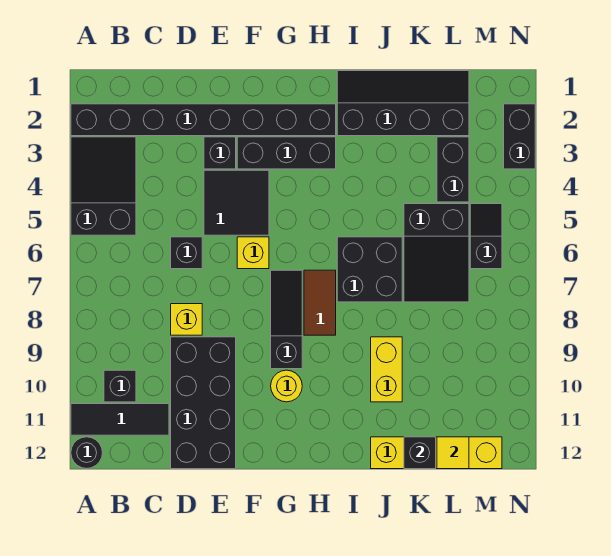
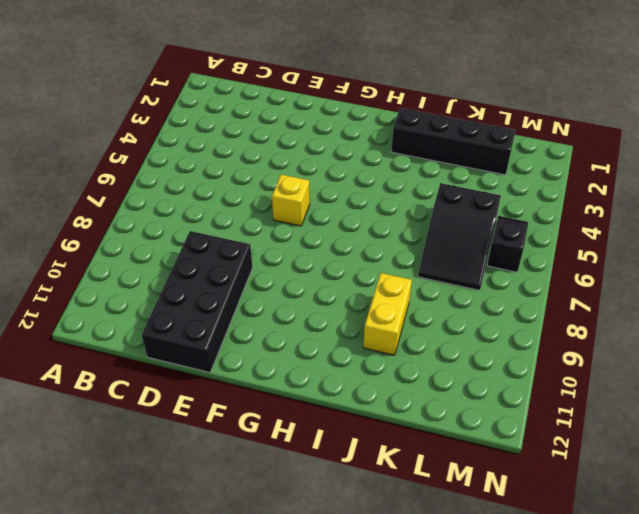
none -> black 1x8 brick [71,104,336,136]
none -> black 2x3 slope [71,137,136,235]
none -> black 1x3 tile [71,404,169,435]

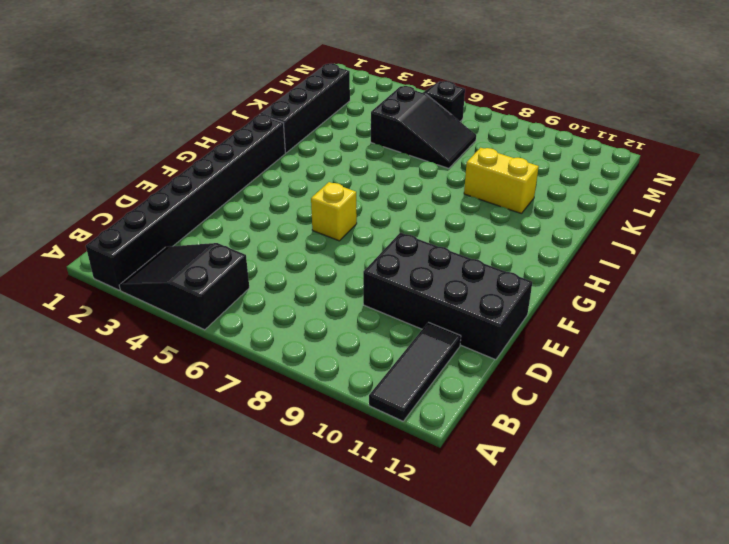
none -> black 1x1 round brick [71,437,103,469]
none -> black 1x1 brick [104,370,136,402]
none -> black 1x1 brick [171,237,202,269]

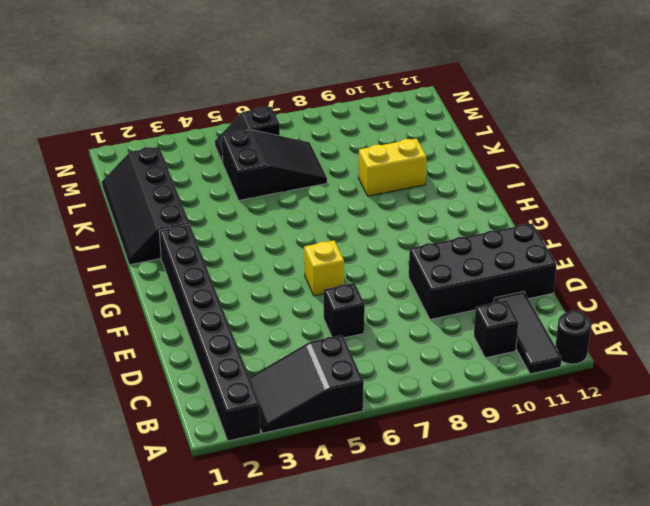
none -> yellow 1x1 brick [171,304,202,335]
none -> black 1x1 brick [204,137,236,169]
none -> black 2x2 tile [204,170,269,235]

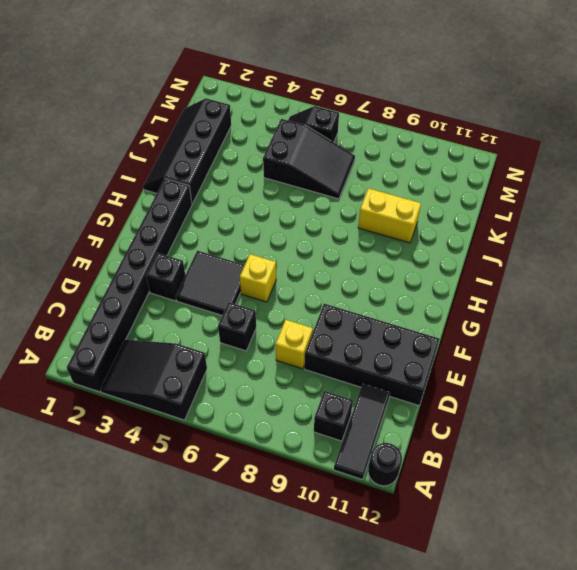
none -> black 1x3 brick [237,137,336,169]
none -> black 1x3 slope [271,270,302,369]
none -> yellow 1x1 round brick [271,370,302,402]

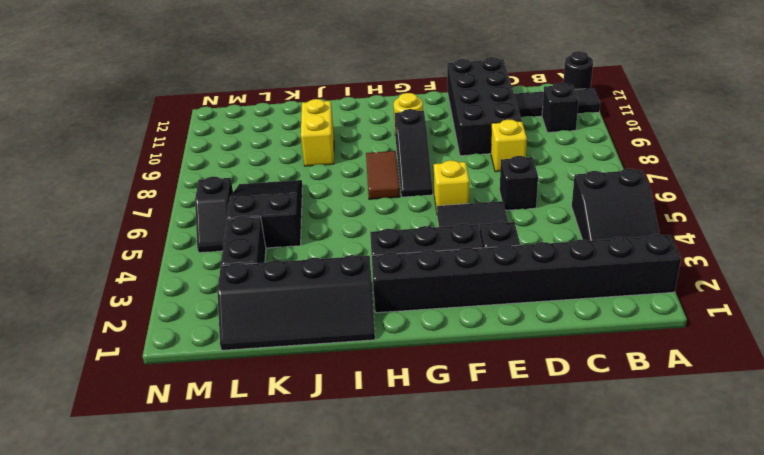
none -> black 2x2 brick [337,237,402,302]
none -> yellow 1x4 brick [371,437,502,469]
none -> black 1x2 brick [504,104,535,169]

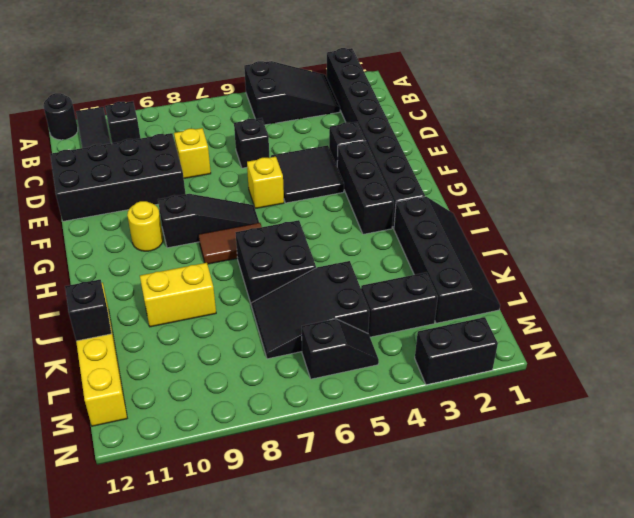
none -> yellow 1x1 tile [437,437,469,469]

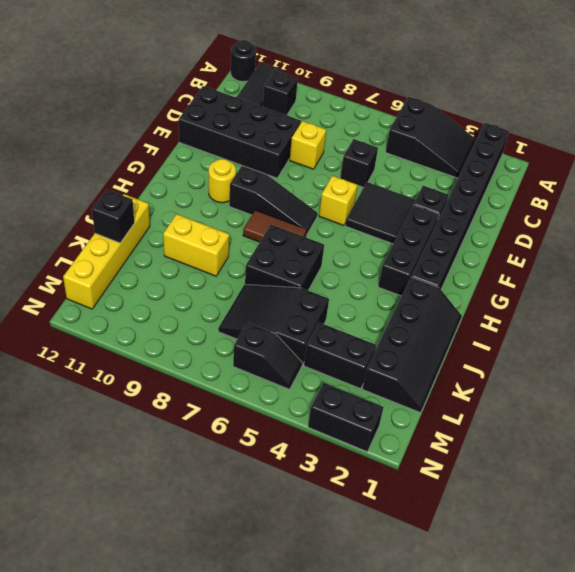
none -> yellow 1x1 tile [437,437,469,469]

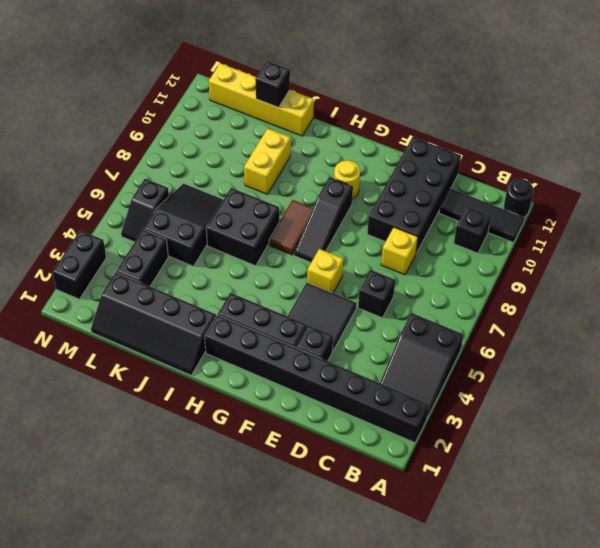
none -> yellow 1x1 tile [437,437,469,469]

